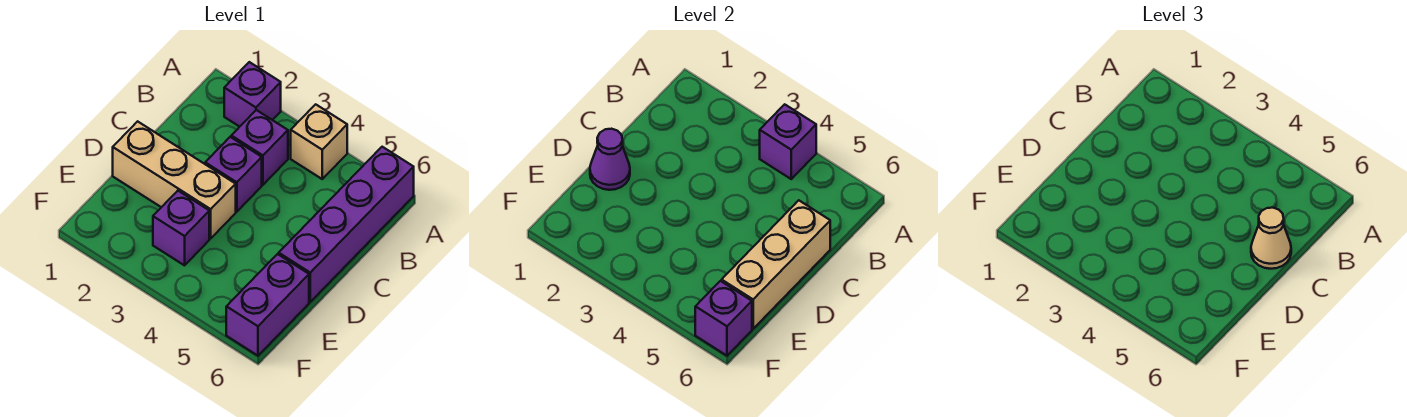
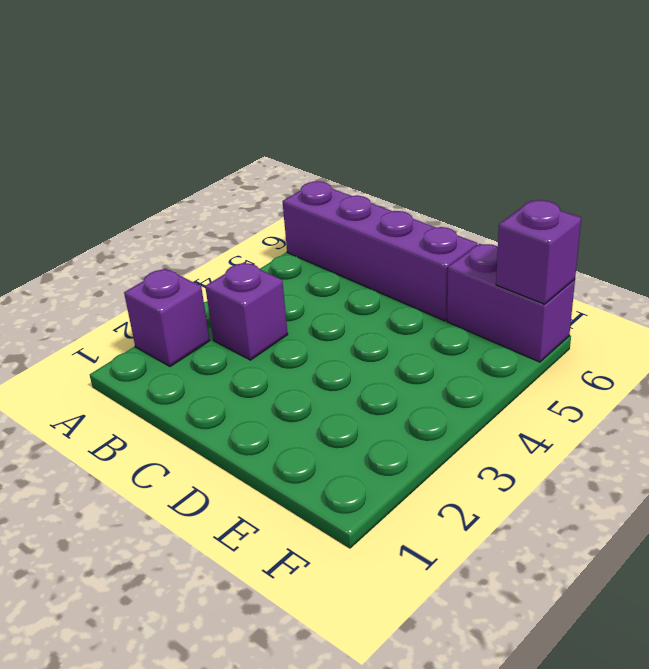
none -> tan 1x1 brick [291,104,347,179]
none -> purple 1x1 brick [205,137,262,212]
none -> tan 1x3 brick [113,121,236,238]

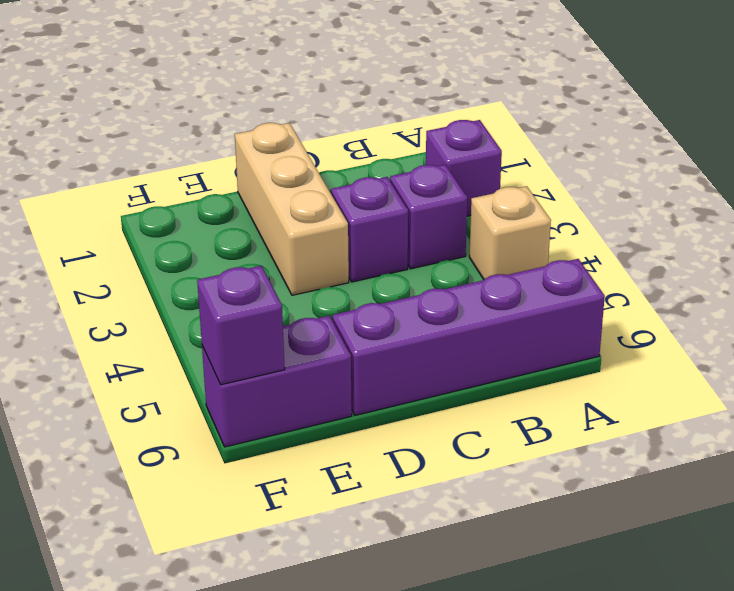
none -> purple 1x1 brick [153,191,209,265]
none -> purple 1x1 brick [760,104,816,179]
none -> tan 1x3 brick [722,200,830,329]

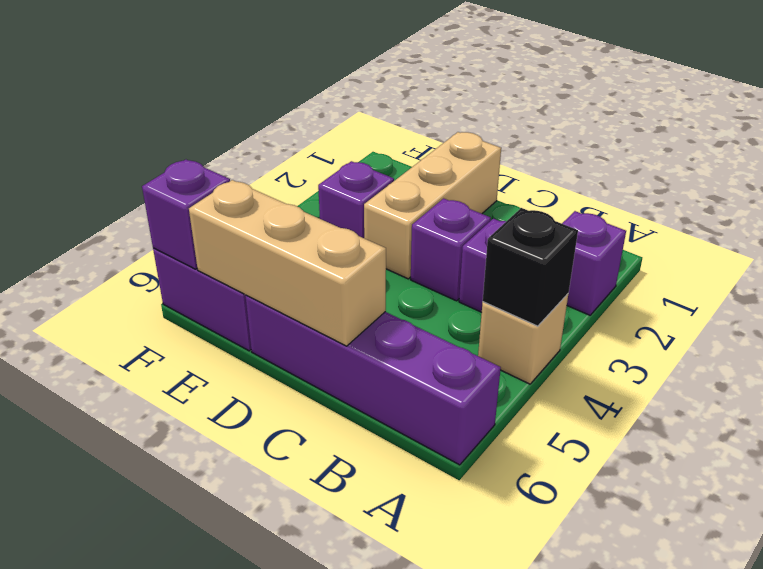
black 1x1 brick [483,208,578,326] -> purple 1x1 brick [760,104,816,179]
none -> purple 1x1 cone [590,129,630,190]
none -> tan 1x1 cone [1251,208,1291,269]

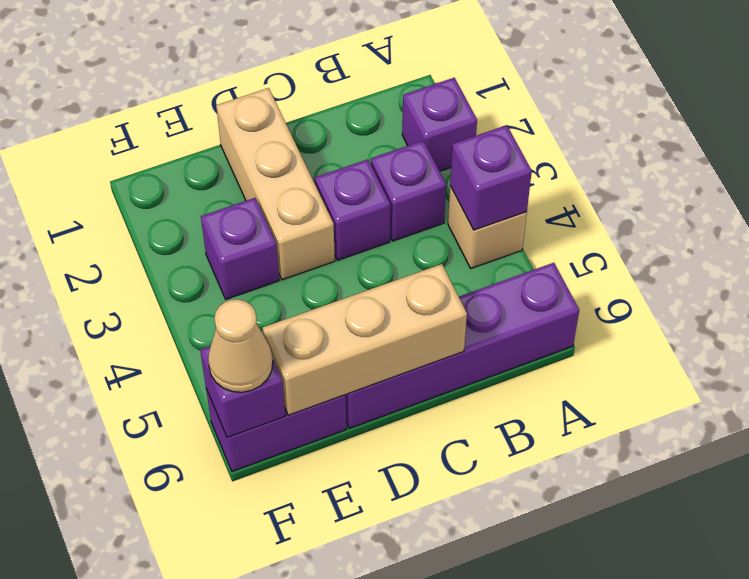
tan 1x1 cone [208,299,273,392] -> tan 1x1 cone moved to [1251,208,1291,269]
none -> purple 1x1 cone [590,129,630,190]

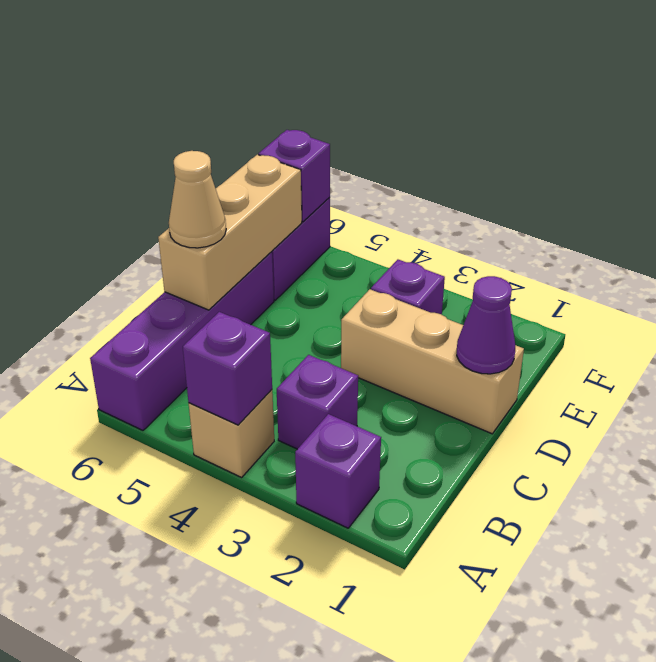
none -> purple 1x1 brick [205,137,262,212]

